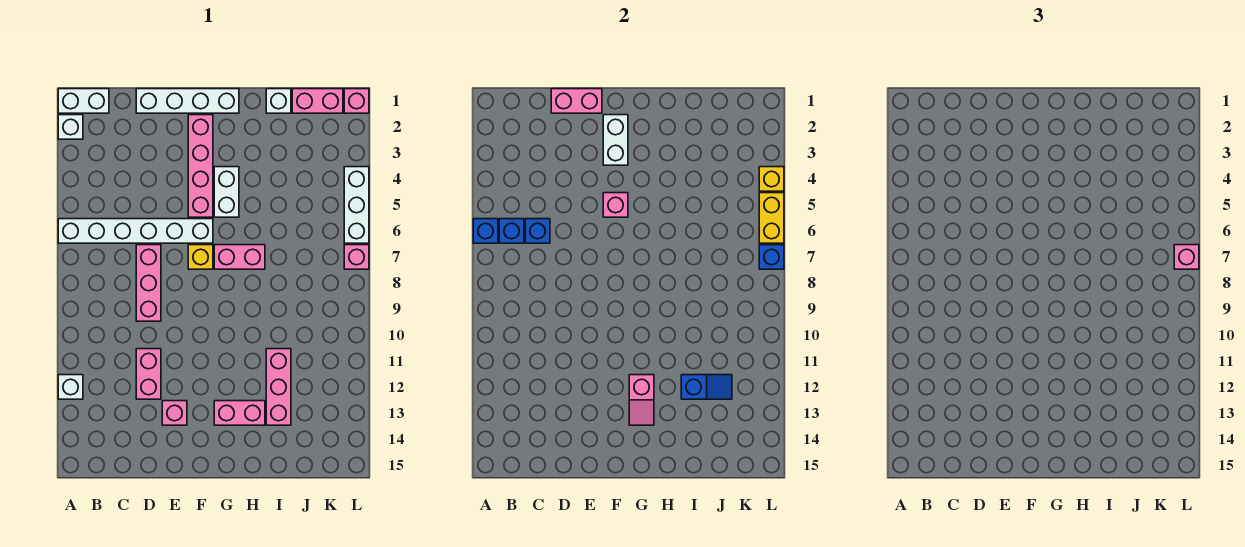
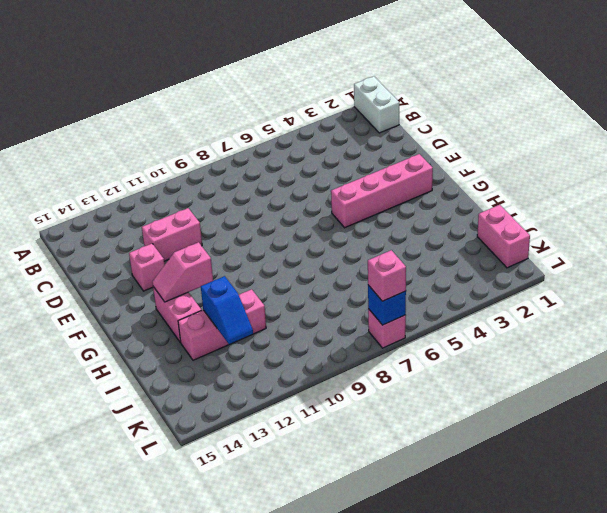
none -> white 1x1 brick [58,115,83,139]
none -> white 1x6 brick [58,219,213,243]
none -> white 1x1 brick [58,375,83,399]
none -> white 1x4 brick [136,89,239,113]

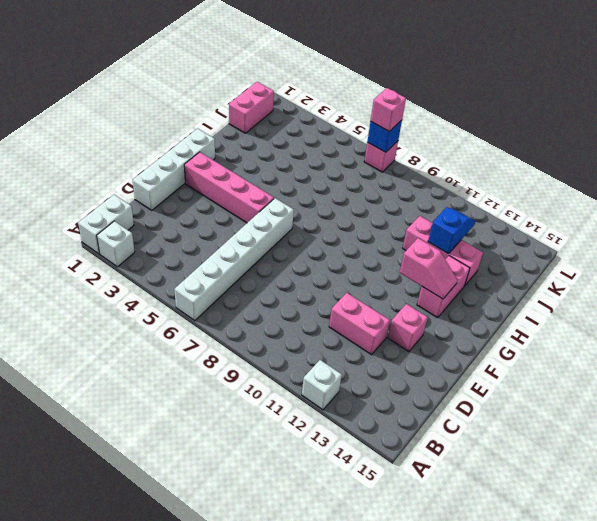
none -> pink 1x3 brick [136,245,161,321]
none -> yellow 1x1 brick [188,245,213,269]
none -> white 1x2 brick [214,167,239,217]
none -> pink 1x2 brick [214,245,265,269]

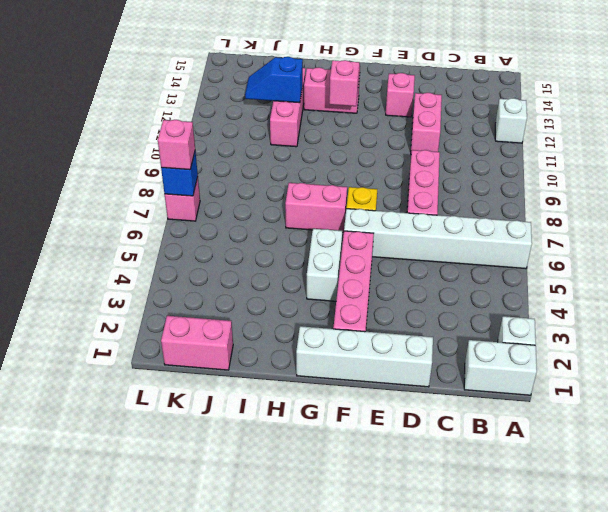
none -> white 1x1 brick [266,89,291,113]
none -> pink 1x1 brick [344,89,369,113]
none -> white 1x3 brick [344,167,369,243]
none -> blue 1x1 brick [473,219,498,243]

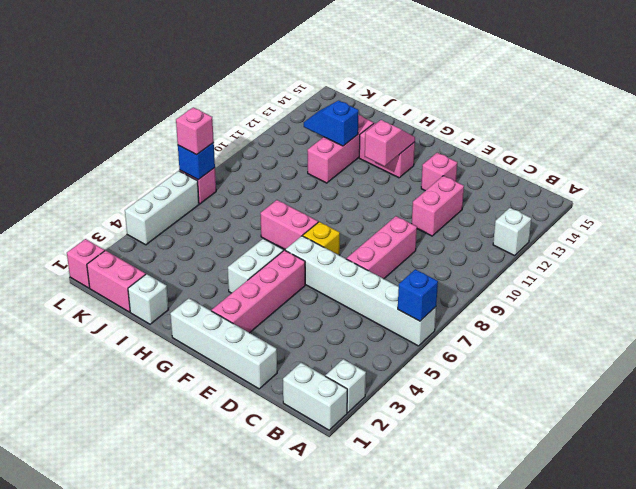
none -> blue 1x1 brick [499,219,524,243]
none -> blue 1x1 brick [525,219,550,243]
none -> pink 1x2 brick [551,89,602,113]
none -> white 1x2 brick [603,115,628,165]

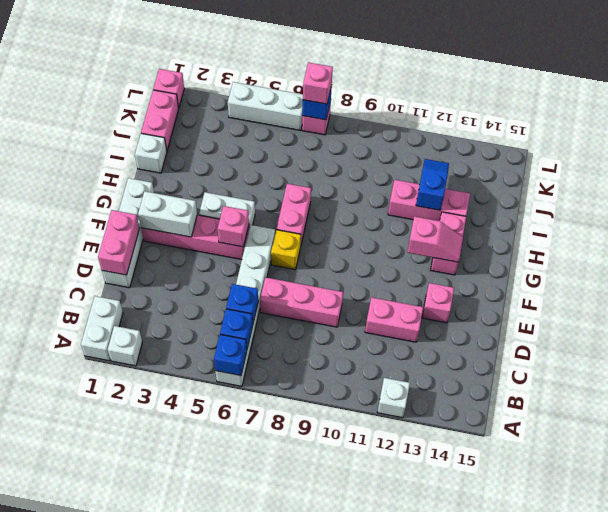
none -> yellow 1x1 brick [759,167,784,191]
none -> yellow 1x2 brick [759,193,784,243]

